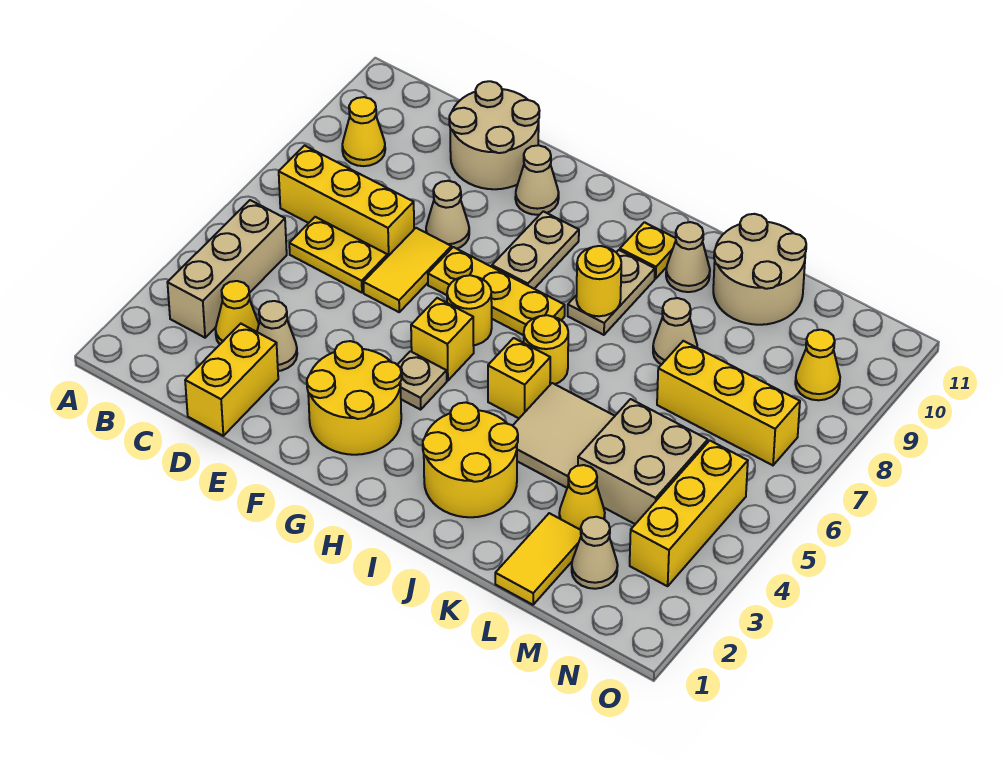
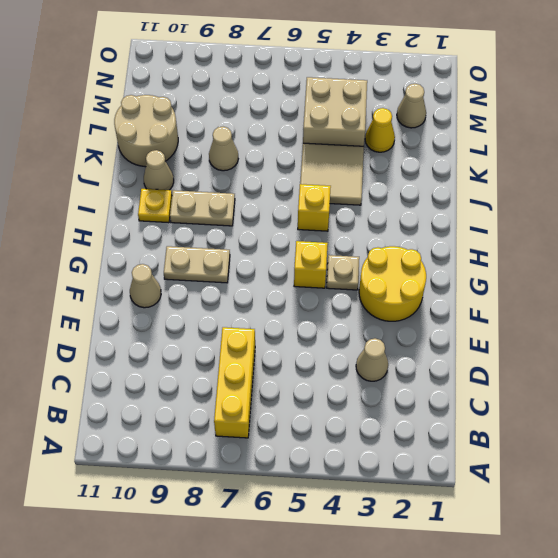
none -> tan 1x3 brick [167,200,287,338]
none -> yellow 1x1 cone [342,97,385,166]
none -> yellow 1x1 cone [215,281,259,344]
none -> yellow 1x2 plate [289,217,387,293]

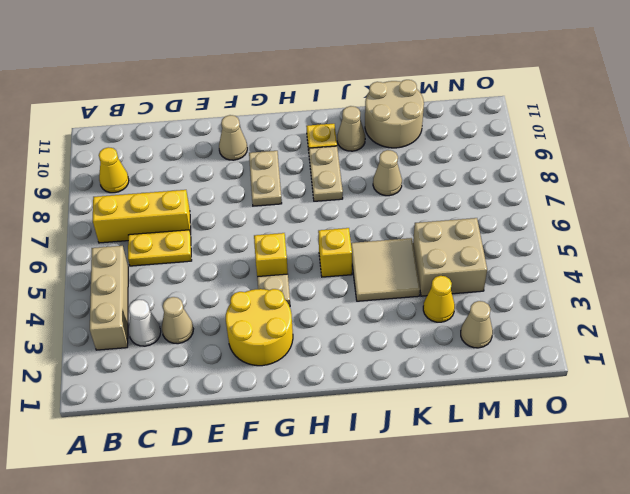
white 1x1 cone [129,300,161,346] -> yellow 1x1 cone [215,281,259,344]
none -> yellow 1x2 brick [185,324,278,436]
none -> tan 2x2 round brick [449,81,539,189]
none -> yellow 1x2 tile [363,228,451,312]
none -> tan 1x1 cone [426,181,469,249]

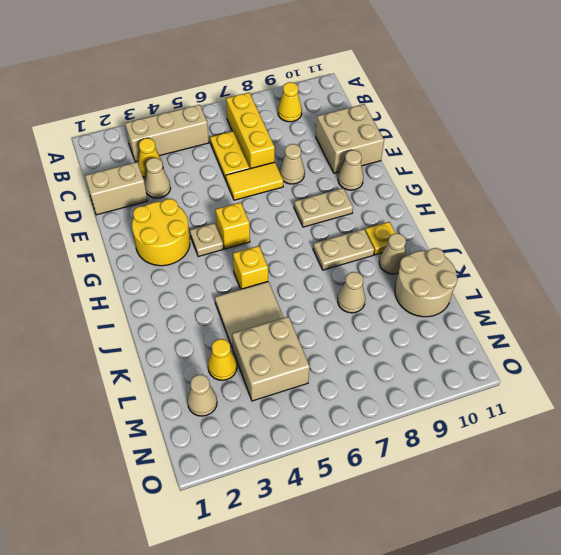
tan 1x2 brick [85,162,147,215] -> yellow 1x2 brick [185,324,278,436]
tan 2x2 brick [316,104,384,173] -> tan 2x2 round brick [449,81,539,189]
none -> yellow 1x3 plate [428,247,565,335]
none -> yellow 1x1 round brick [447,275,492,345]
none -> yellow 2x2 round brick [423,402,518,517]
none -> yellow 1x1 round brick [524,315,568,384]

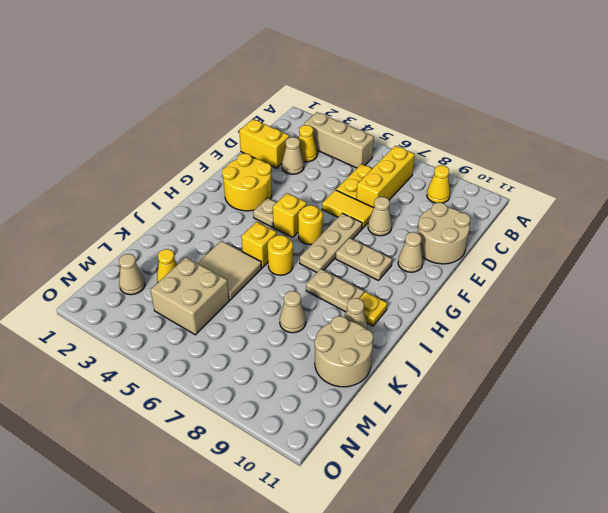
tan 1x3 plate [300,213,362,272] -> yellow 1x3 plate [428,247,565,335]
none -> yellow 2x2 round brick [423,402,518,517]
none -> yellow 1x2 tile [495,513,581,605]
none -> yellow 1x3 brick [657,341,800,465]
none -> yellow 1x3 brick [630,441,748,586]

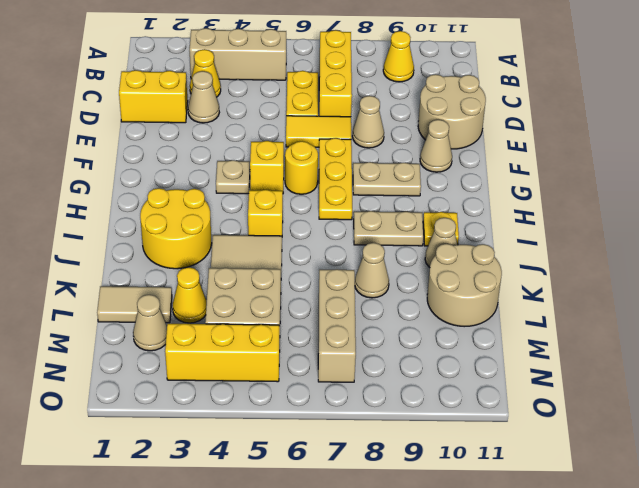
tan 1x2 tile [97,286,172,323] -> yellow 1x2 tile [495,513,581,605]
tan 1x3 brick [318,269,356,382] -> yellow 1x3 brick [657,341,800,465]
none -> yellow 2x2 round brick [307,341,401,455]
none -> yellow 1x1 round brick [524,315,568,384]
none -> yellow 1x1 cone [795,330,840,400]
none -> yellow 1x1 round brick [576,246,621,316]

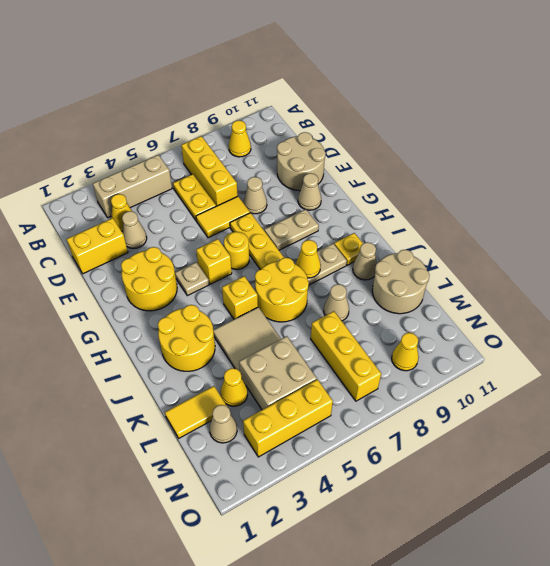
yellow 2x2 round brick [255,258,309,322] -> yellow 1x1 round brick [524,315,568,384]
yellow 1x1 cone [296,240,321,278] -> yellow 1x1 round brick [576,246,621,316]

